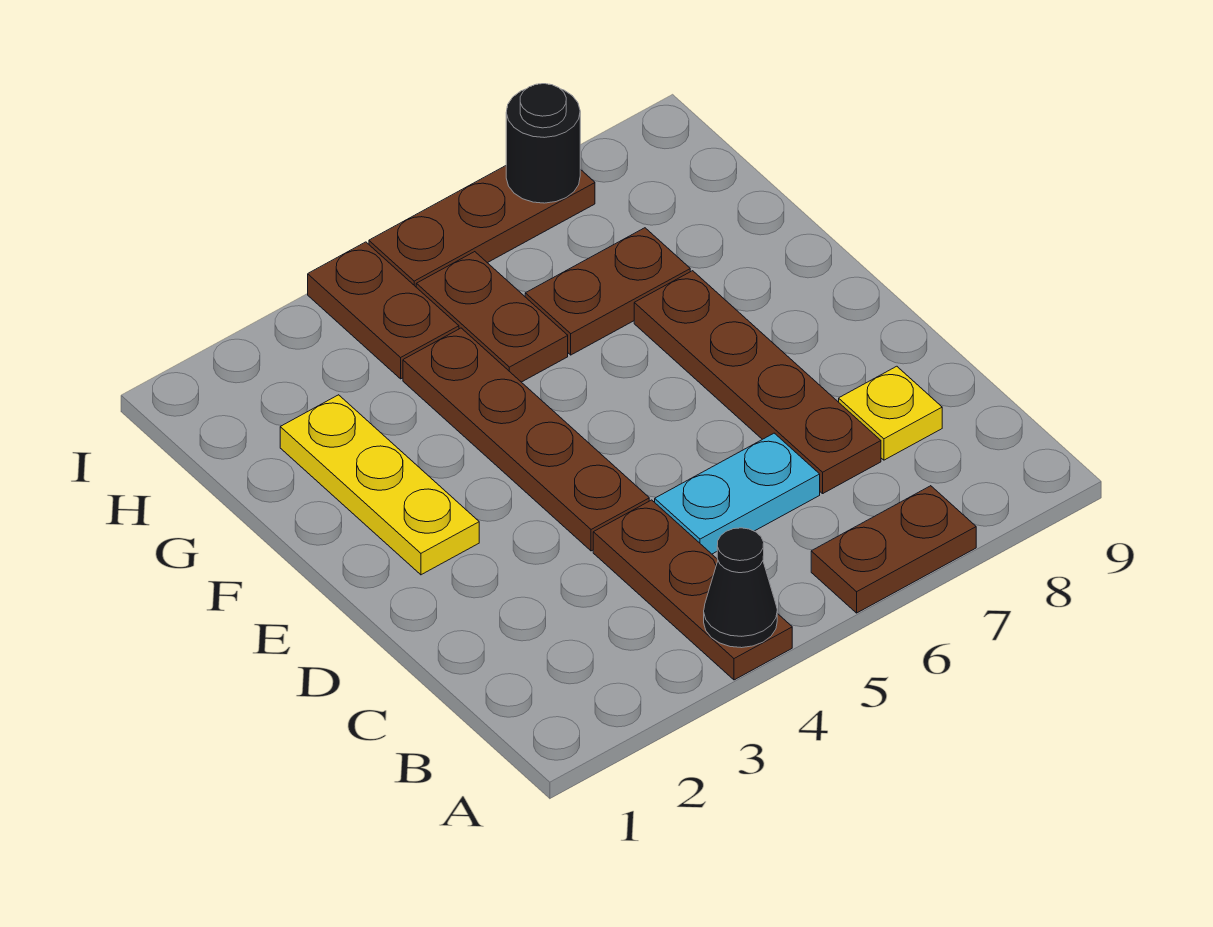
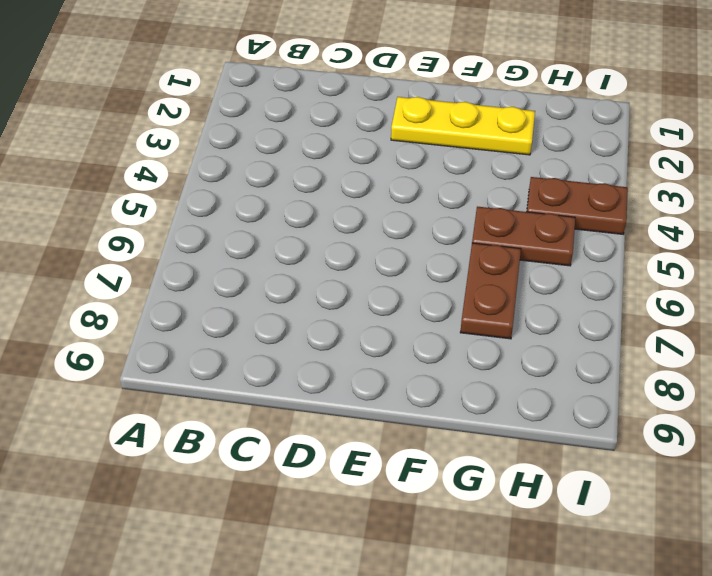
none -> brown 1x3 plate [593,500,792,680]
none -> brown 1x2 plate [811,486,976,613]
none -> cyan 1x2 plate [655,433,820,554]

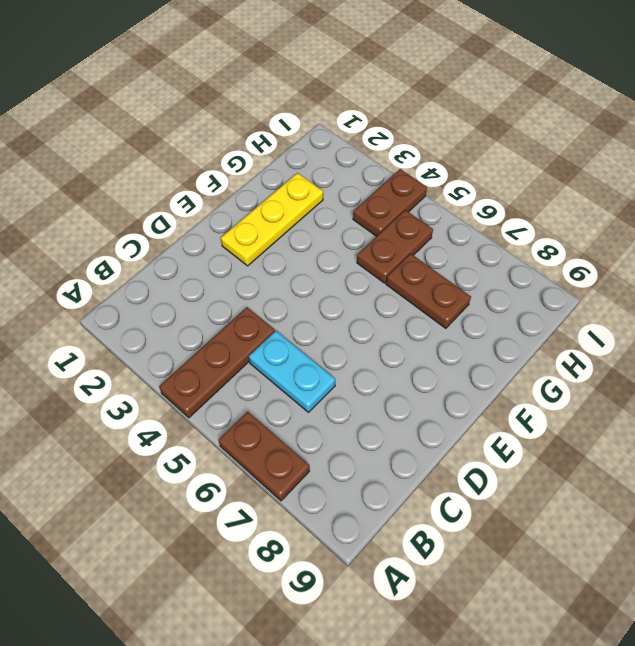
none -> brown 1x4 plate [634,271,881,493]
none -> yellow 1x1 plate [839,366,942,460]
none -> brown 1x4 plate [403,328,649,551]

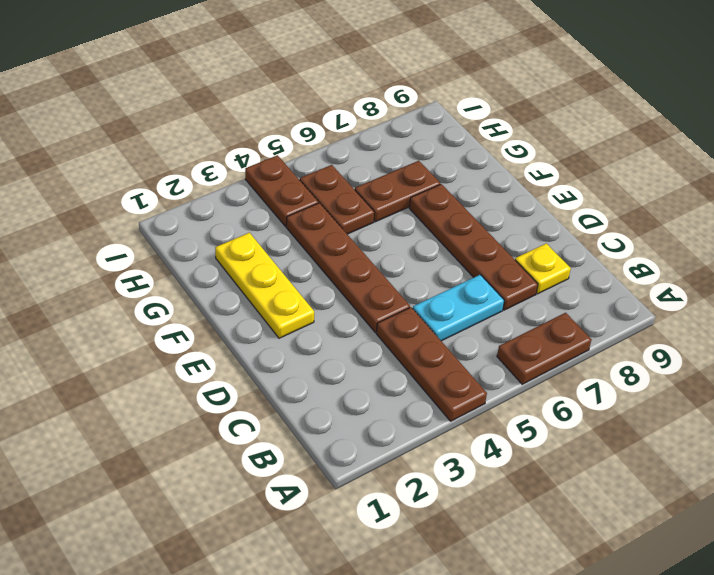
none -> brown 1x3 plate [369,166,595,287]
none -> black 1x1 cone [704,528,777,648]
none -> black 1x1 round brick [506,84,580,203]

